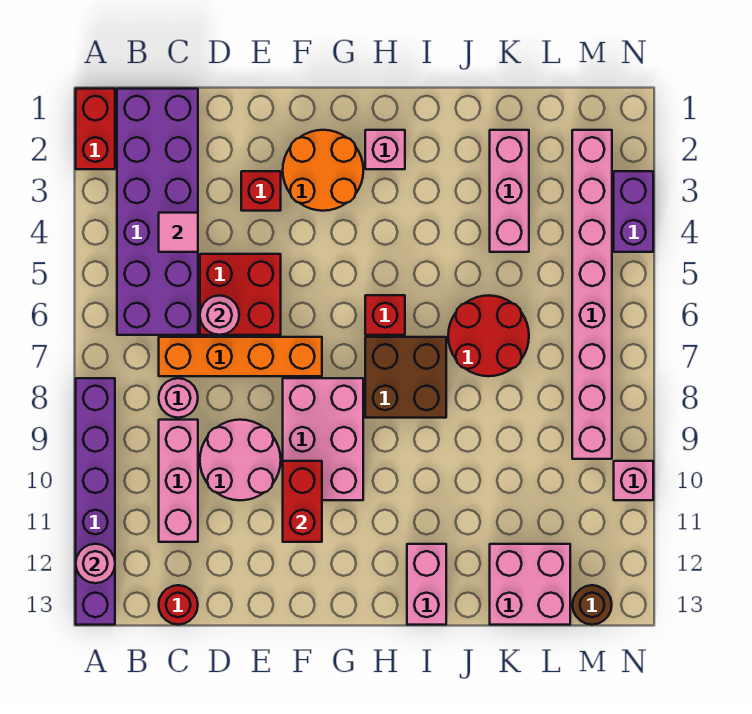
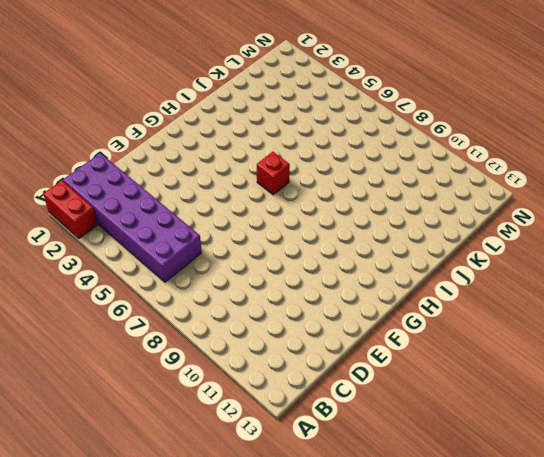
none -> purple 1x6 brick [76,378,115,625]
none -> orange 1x4 brick [159,337,322,376]
none -> pink 1x1 round brick [159,378,198,418]

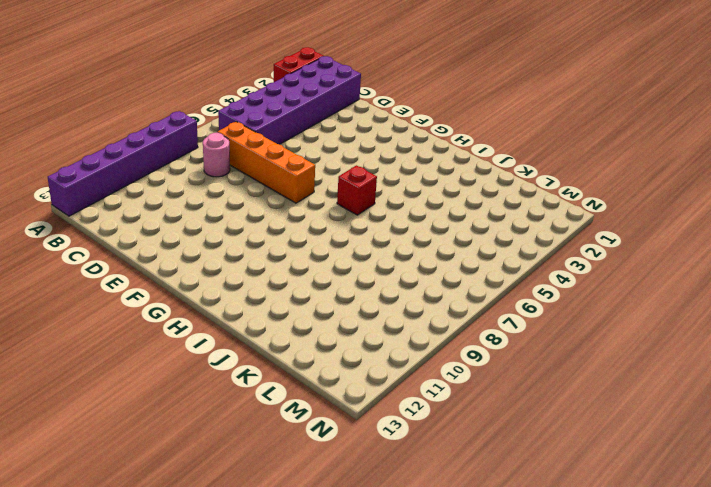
none -> pink 1x3 brick [159,420,198,542]
none -> red 1x1 round brick [159,585,198,625]
none -> red 2x2 brick [200,254,281,335]

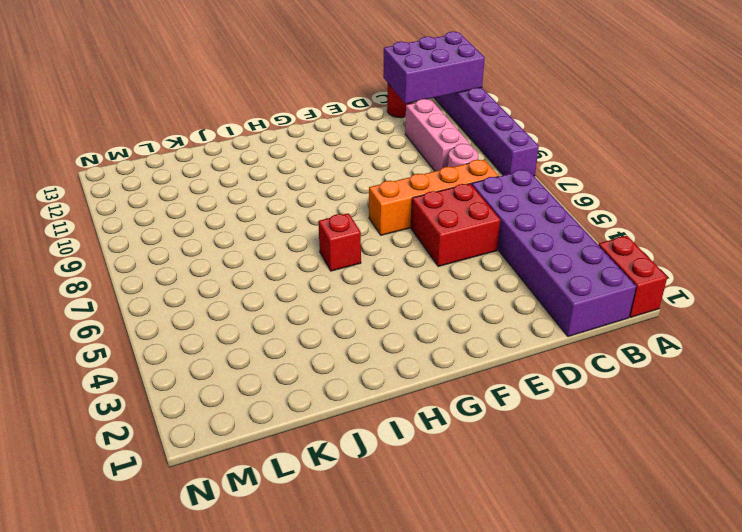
purple 2x3 brick [383,32,485,104] -> pink 1x1 round brick [76,544,115,583]
none -> pink 2x2 round brick [200,420,281,500]
none -> red 1x1 brick [241,171,281,211]
none -> orange 2x2 round brick [283,130,363,211]

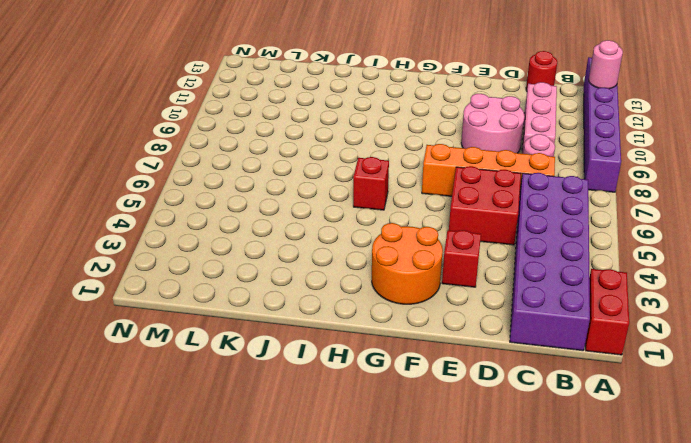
none -> pink 2x3 brick [283,378,363,500]
none -> pink 1x1 brick [365,130,405,169]
none -> brown 2x2 brick [365,337,446,418]

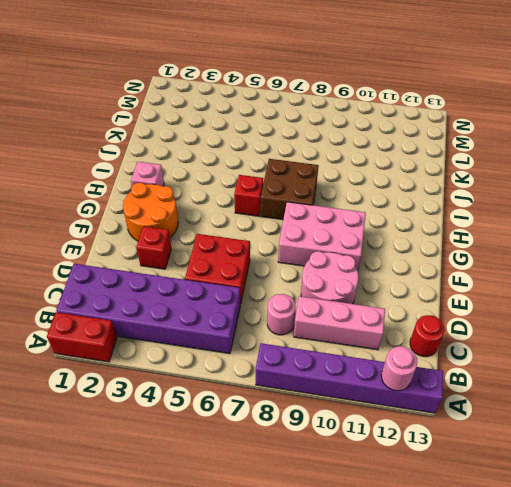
none -> orange 1x4 brick [159,337,322,376]
none -> pink 1x2 brick [407,544,446,625]
none -> red 2x2 round brick [448,295,529,376]

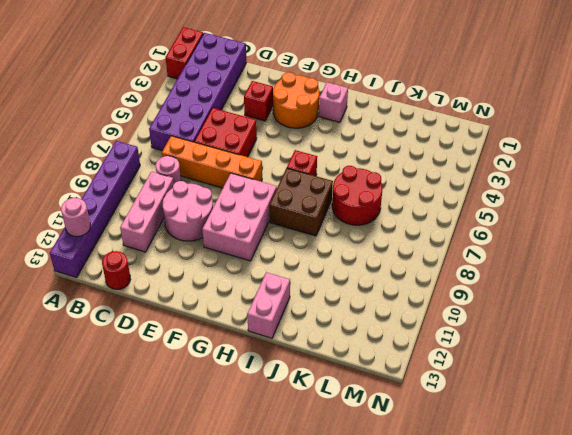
none -> pink 1x3 brick [490,130,529,252]
none -> pink 2x2 brick [490,544,570,625]
none -> pink 1x8 brick [572,130,612,459]

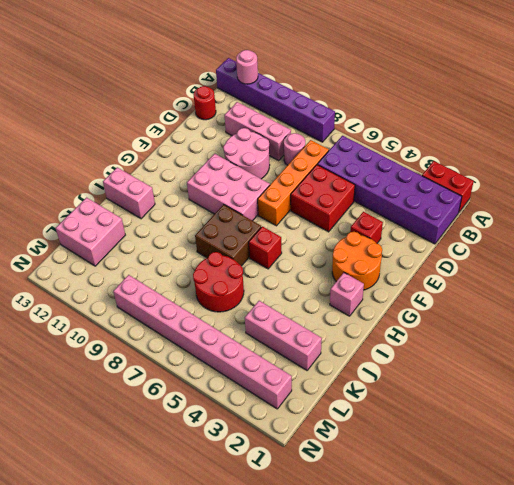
none -> brown 1x1 round brick [573,585,612,625]
none -> purple 1x2 brick [614,171,653,252]
none -> pink 1x1 brick [614,461,653,500]

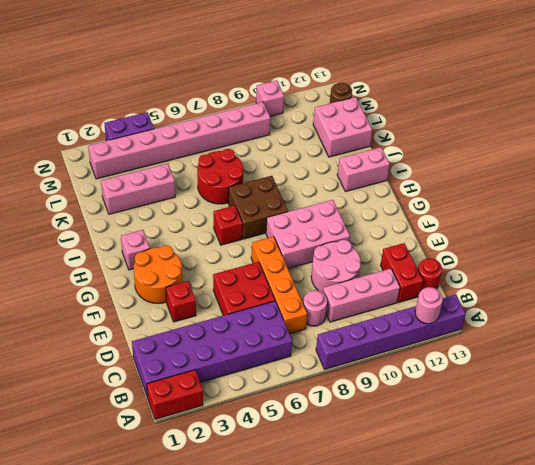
red 1x2 brick [381,243,423,302] -> red 1x2 brick turned to [283,461,322,542]
none -> pink 1x1 tile [159,213,198,252]
none -> pink 1x1 round brick [200,296,239,335]

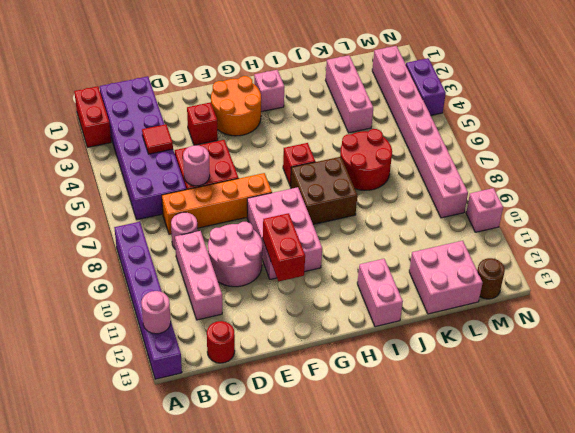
red 1x1 tile [142,124,173,154] -> pink 1x1 tile [159,213,198,252]

